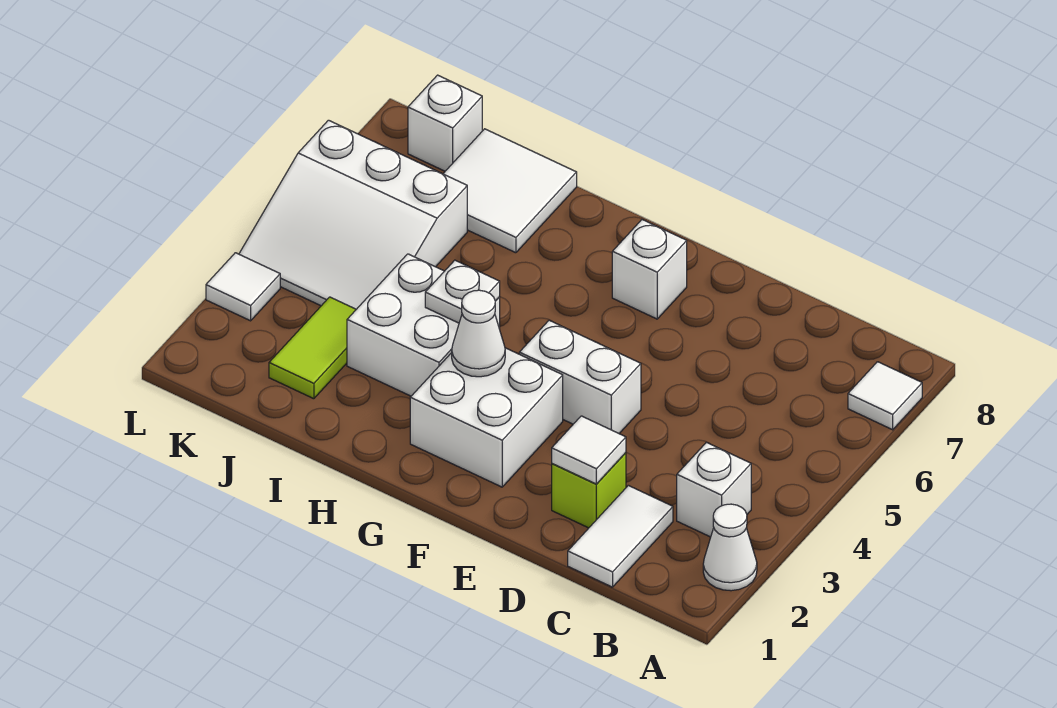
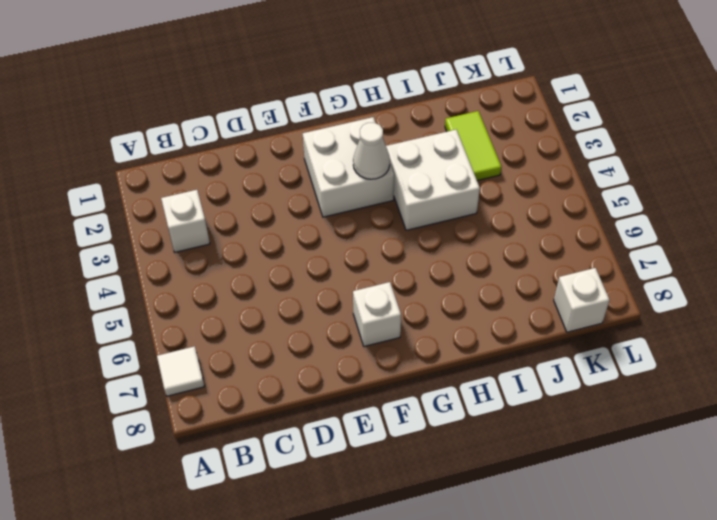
none -> white 1x1 cone [703,504,757,591]
none -> white 1x2 tile [568,485,673,587]
none -> lime 1x1 brick [552,453,626,528]

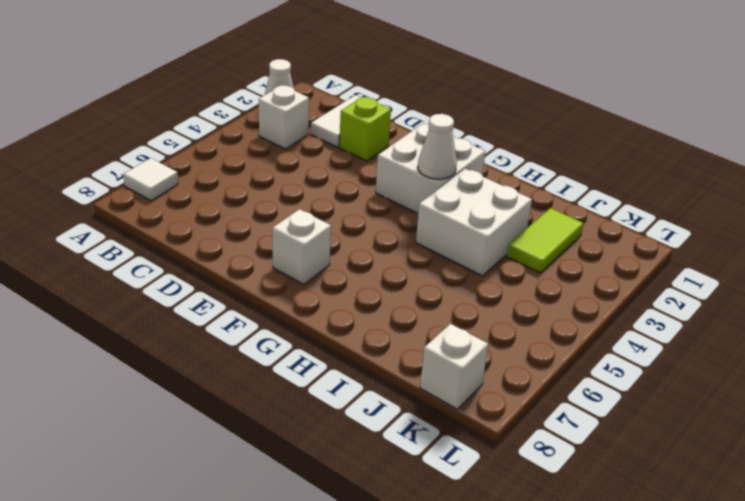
none -> white 1x2 brick [519,320,641,433]
none -> white 2x2 tile [443,129,577,253]
none -> white 3x3 slope [239,120,467,309]

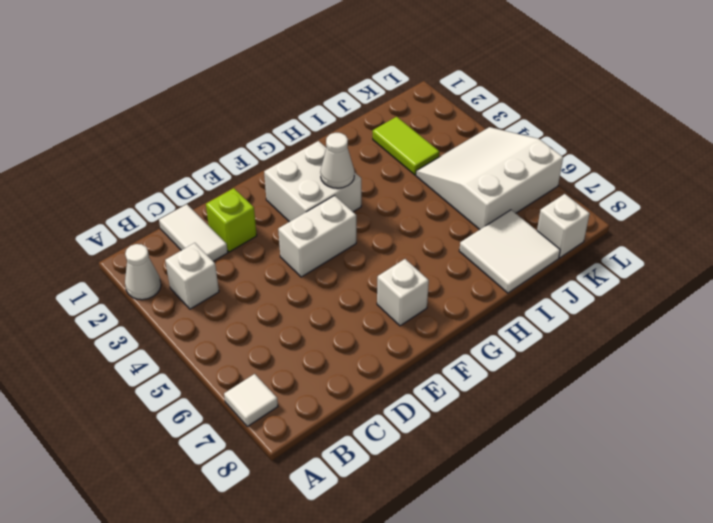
none -> white 2x2 brick [347,254,500,396]
none -> white 1x1 tile [206,253,280,321]
none -> white 1x1 tile [552,416,626,484]

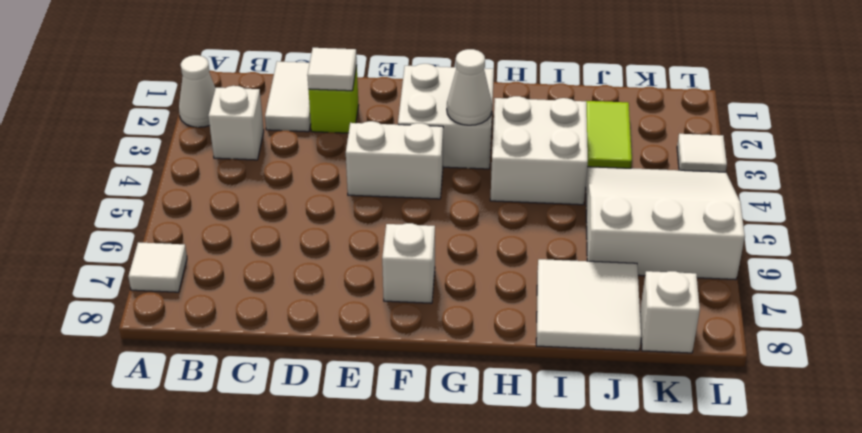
none -> white 1x1 plate [425,260,500,323]

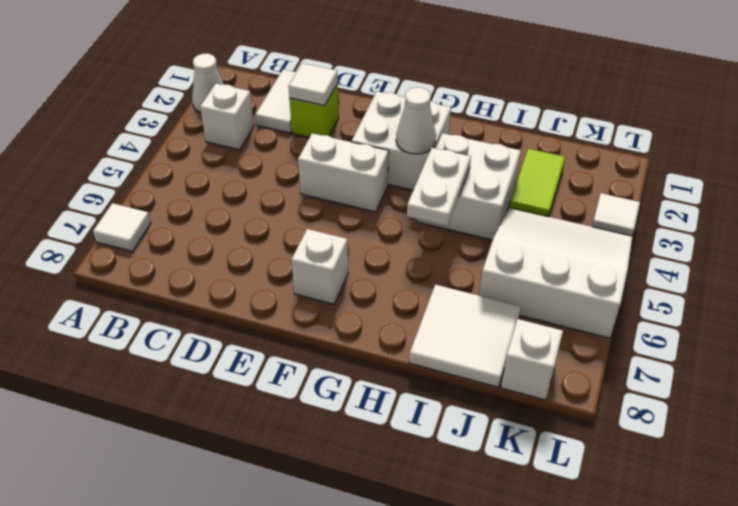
white 1x2 plate [407,148,471,226] -> white 1x1 plate [425,260,500,323]

